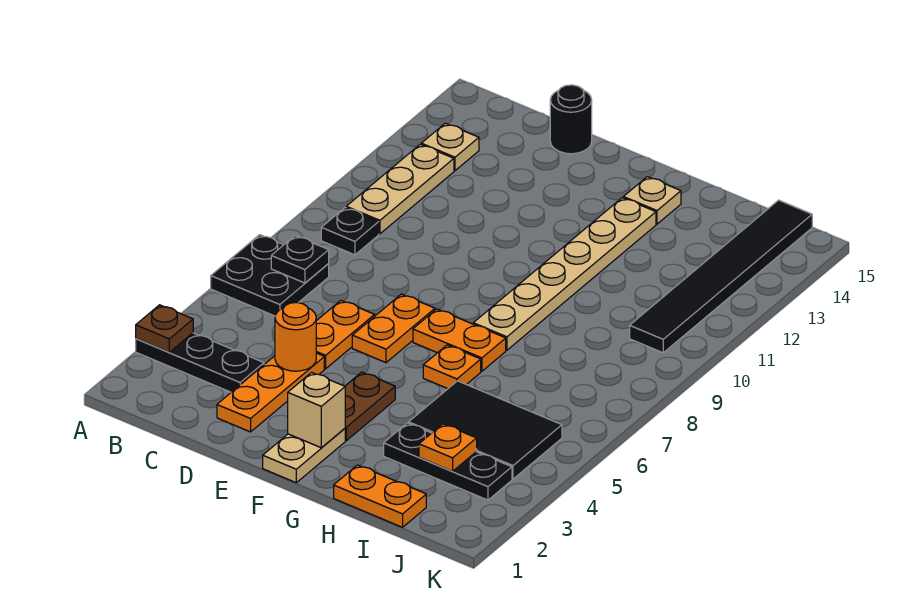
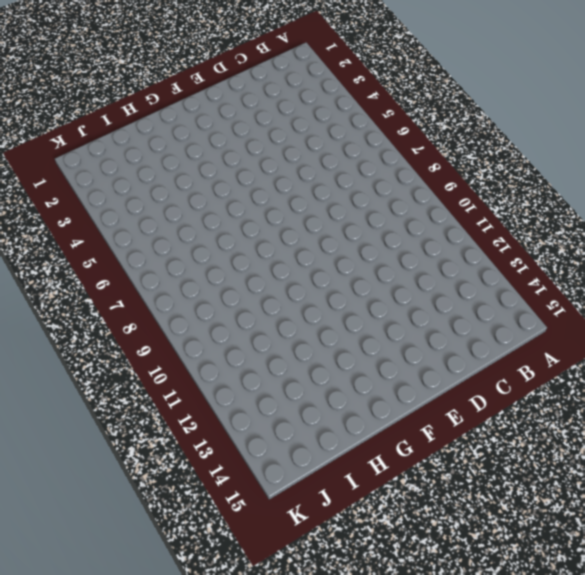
none -> black 1x3 plate [136,333,264,392]
none -> black 2x2 plate [211,235,329,316]
none -> black 1x1 plate [321,208,379,255]

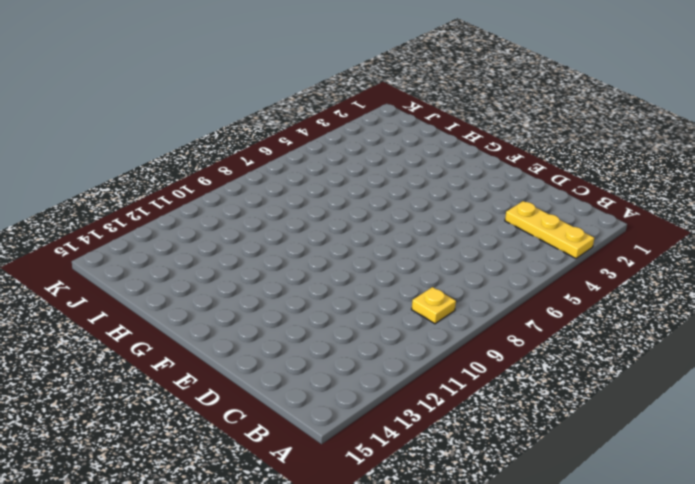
yellow 1x3 plate [505,201,594,259] -> black 1x3 plate [136,333,264,392]
yellow 1x1 plate [412,287,456,324] -> black 1x1 plate [321,208,379,255]
none -> black 2x2 plate [211,235,329,316]
none -> tan 1x3 plate [346,144,454,234]
none -> tan 1x1 plate [421,123,479,171]

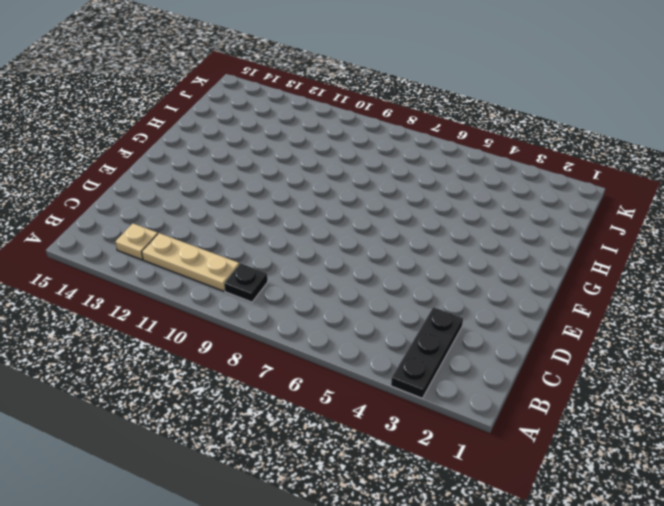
none -> black 2x2 plate [211,235,329,316]
none -> orange 1x3 plate [217,353,324,432]
none -> orange 1x2 plate [316,301,375,369]

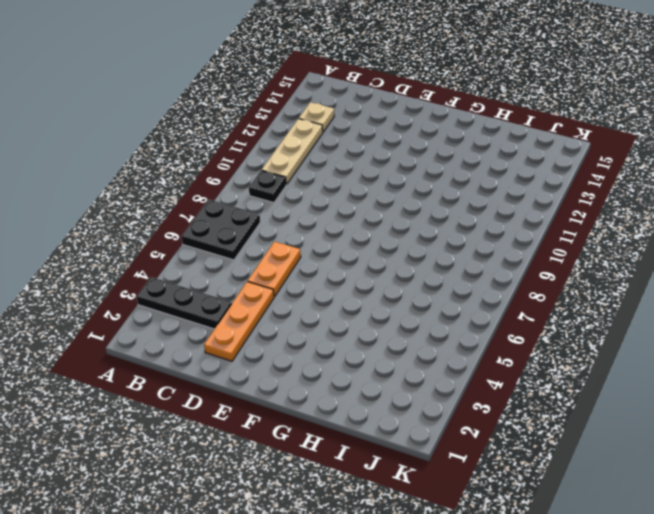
none -> black 1x1 round brick [550,85,592,154]
none -> orange 1x2 plate [352,294,435,363]
none -> tan 1x2 plate [263,429,345,483]

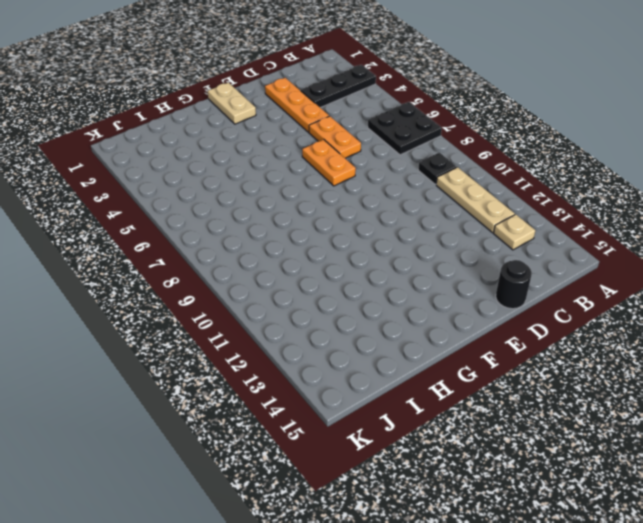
none -> brown 1x2 plate [345,372,395,441]
none -> orange 1x2 plate [413,309,506,371]
none -> orange 1x1 plate [423,345,481,389]

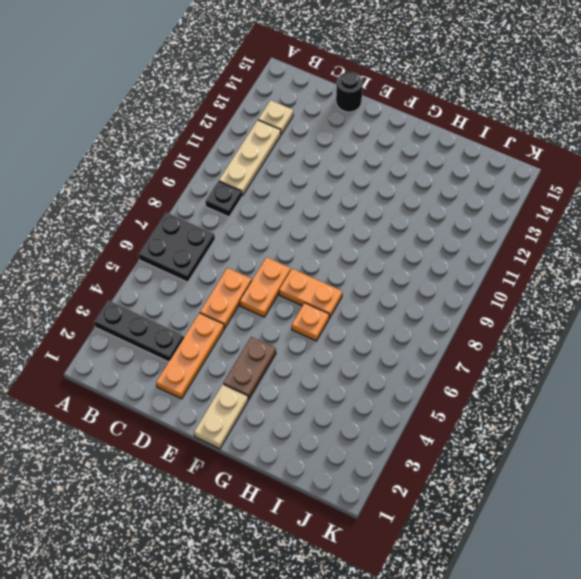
none -> tan 1x6 plate [473,198,656,350]
none -> tan 1x1 plate [623,177,681,224]
none -> orange 1x2 plate [334,465,426,527]

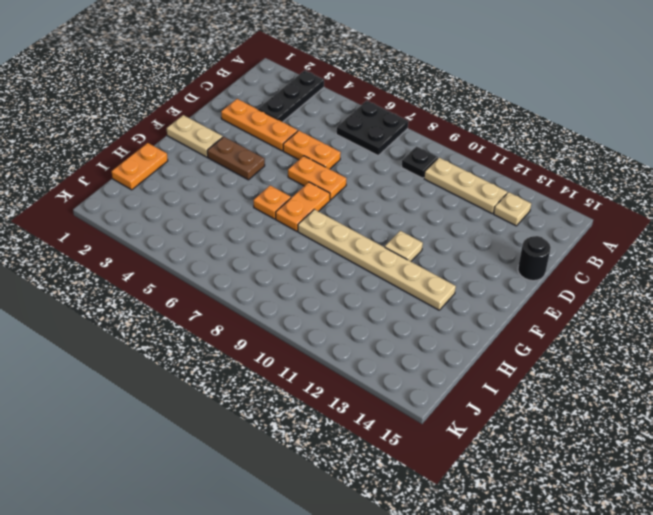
tan 1x1 plate [385,231,423,261] -> tan 1x1 plate moved to [623,177,681,224]
none -> black 1x3 plate [384,423,512,500]
none -> black 2x3 tile [409,381,562,479]
none -> black 1x6 tile [630,200,812,353]

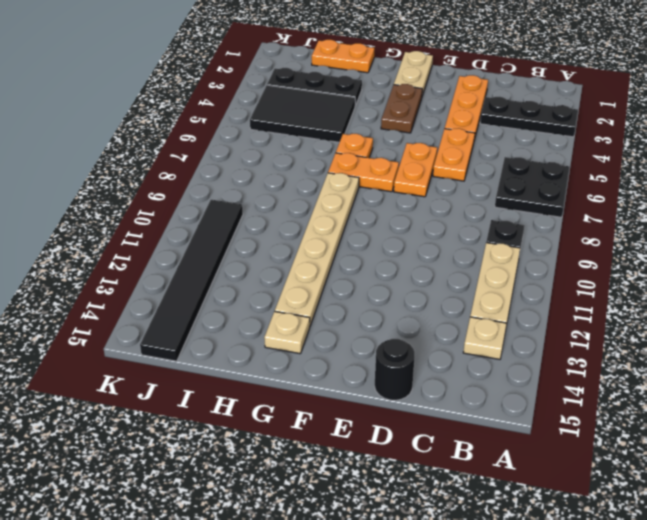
none -> brown 1x1 plate [136,305,193,352]
none -> black 1x1 plate [271,236,329,283]
none -> orange 1x1 round brick [275,303,316,371]

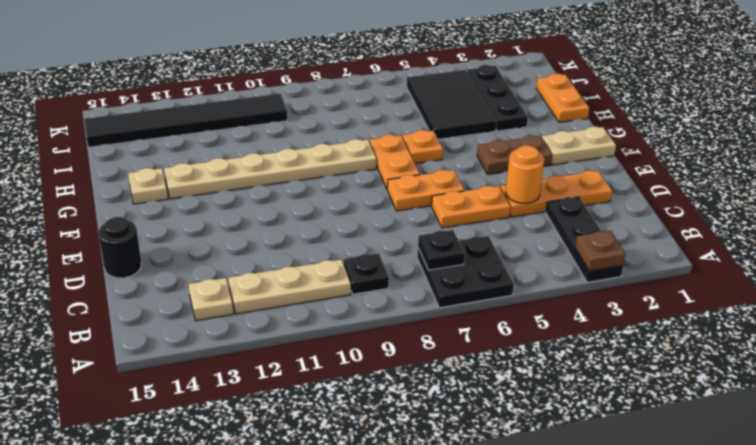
none -> tan 1x1 brick [288,372,345,448]
none -> orange 1x1 plate [419,424,477,471]

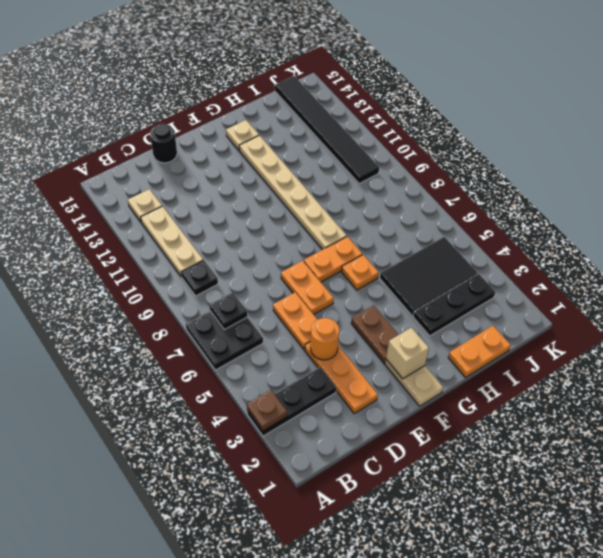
none -> orange 1x1 plate [419,424,477,471]

